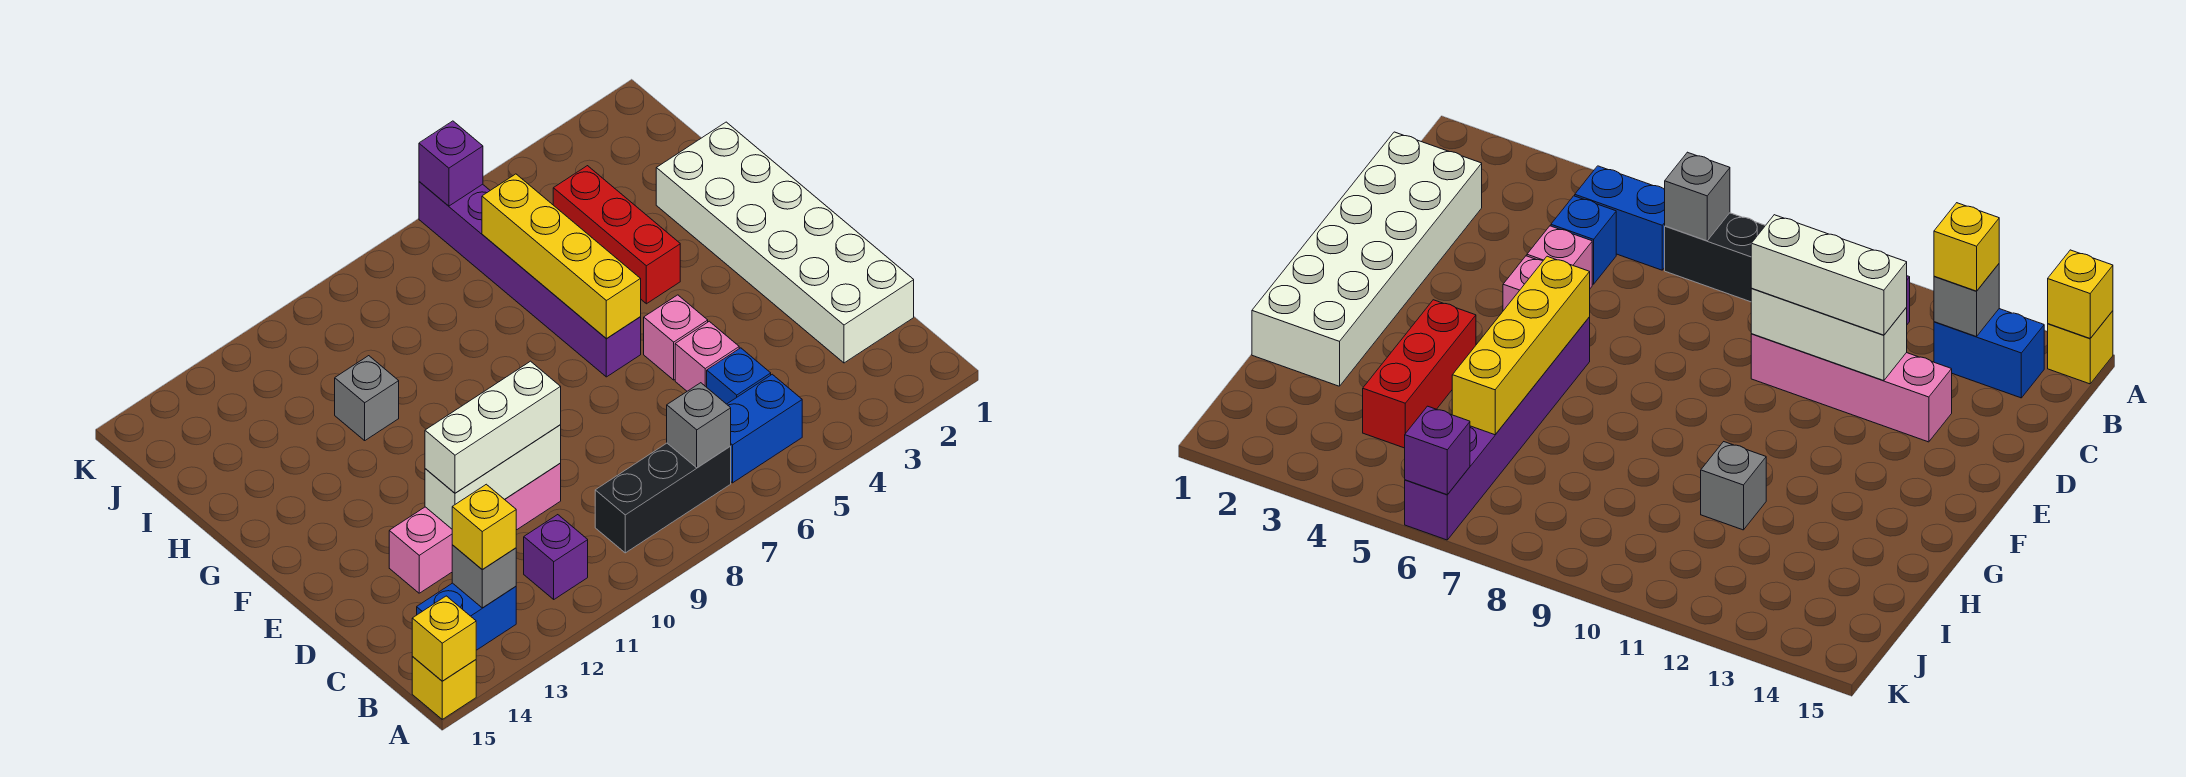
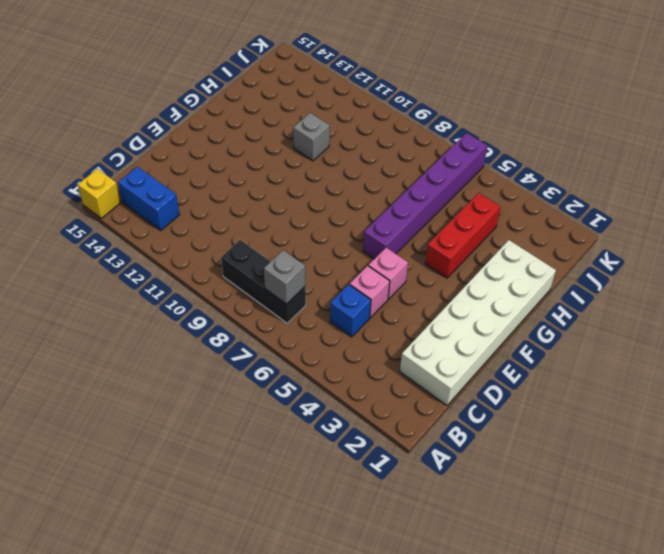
none -> blue 1x2 brick [727,374,802,483]
none -> purple 1x1 brick [524,515,588,599]
none -> pink 1x4 brick [389,464,561,593]

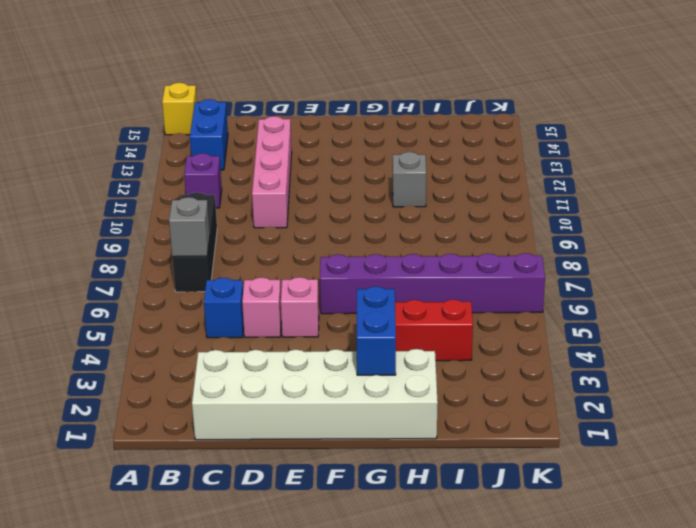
blue 1x2 brick [357,286,396,375] -> blue 1x2 brick moved to [727,374,802,483]
none -> yellow 1x1 brick [412,596,476,681]
none -> grey 1x1 brick [452,545,516,608]
none -> white 1x3 brick [425,425,561,529]

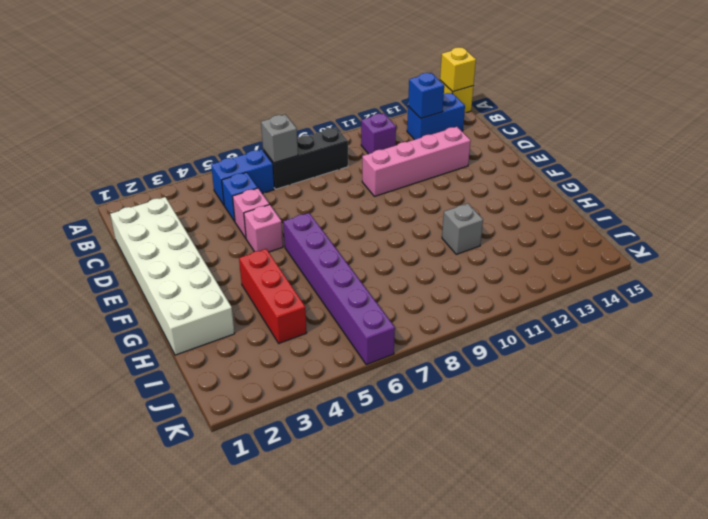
blue 1x1 brick [408,73,444,118] -> grey 1x1 brick [452,545,516,608]
none -> white 1x3 brick [425,425,561,529]
none -> yellow 1x4 brick [482,174,641,338]
none -> purple 1x1 brick [419,121,483,206]

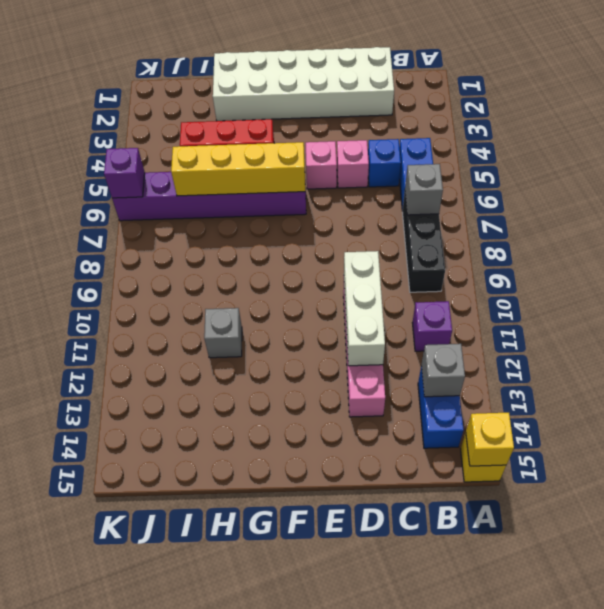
none -> yellow 1x1 brick [452,484,516,570]
none -> white 1x3 brick [425,361,561,493]

